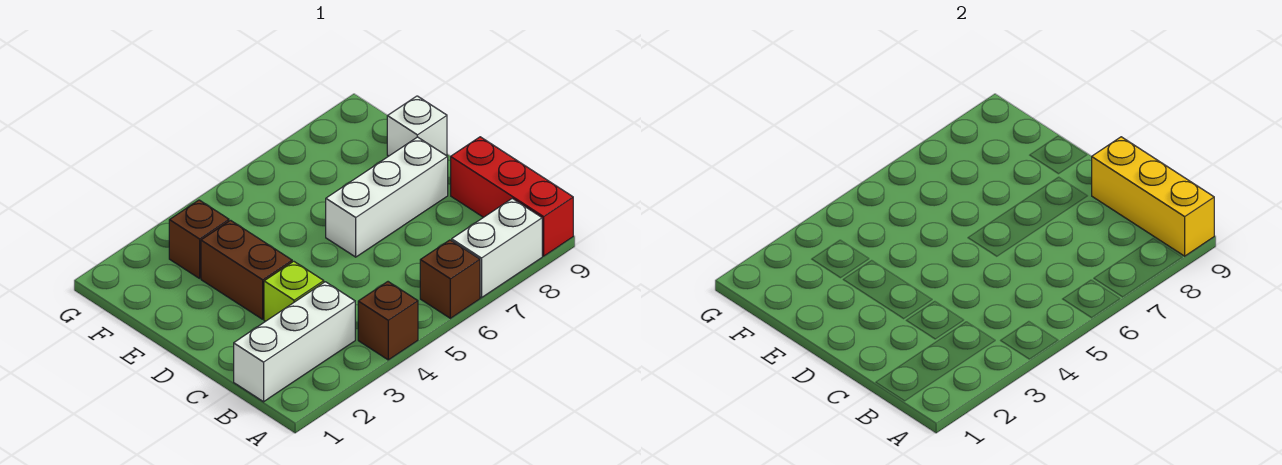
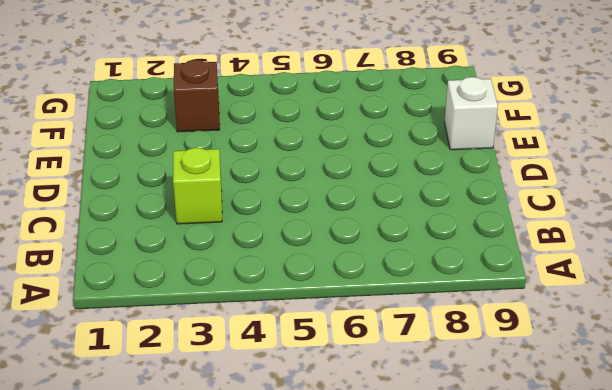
none -> brown 1x1 brick [358,282,418,360]
none -> brown 1x1 brick [420,240,480,318]

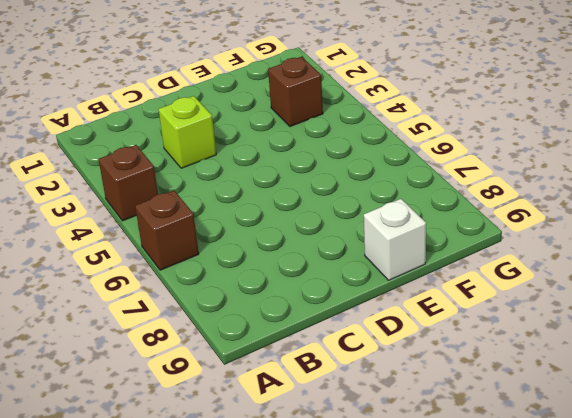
none -> white 1x2 brick [452,199,542,298]
none -> red 1x3 brick [451,137,573,256]

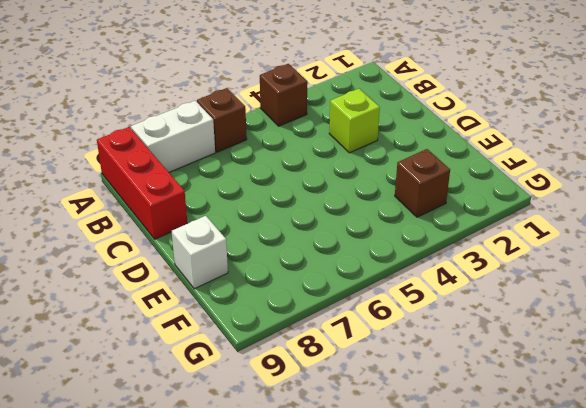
none -> white 1x3 brick [234,282,355,402]
none -> brown 1x2 brick [201,220,292,319]

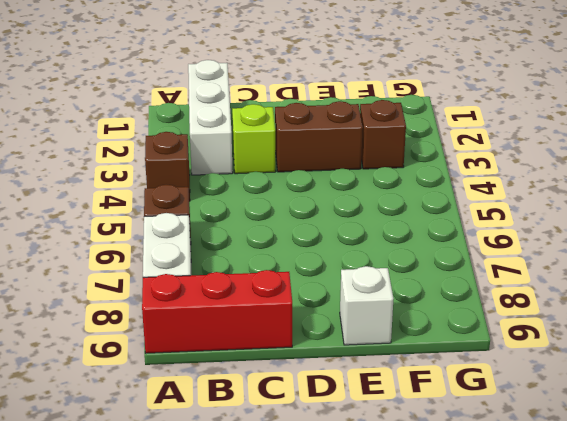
none -> white 1x3 brick [326,137,448,257]
none -> yellow 1x3 brick [1092,137,1214,256]

